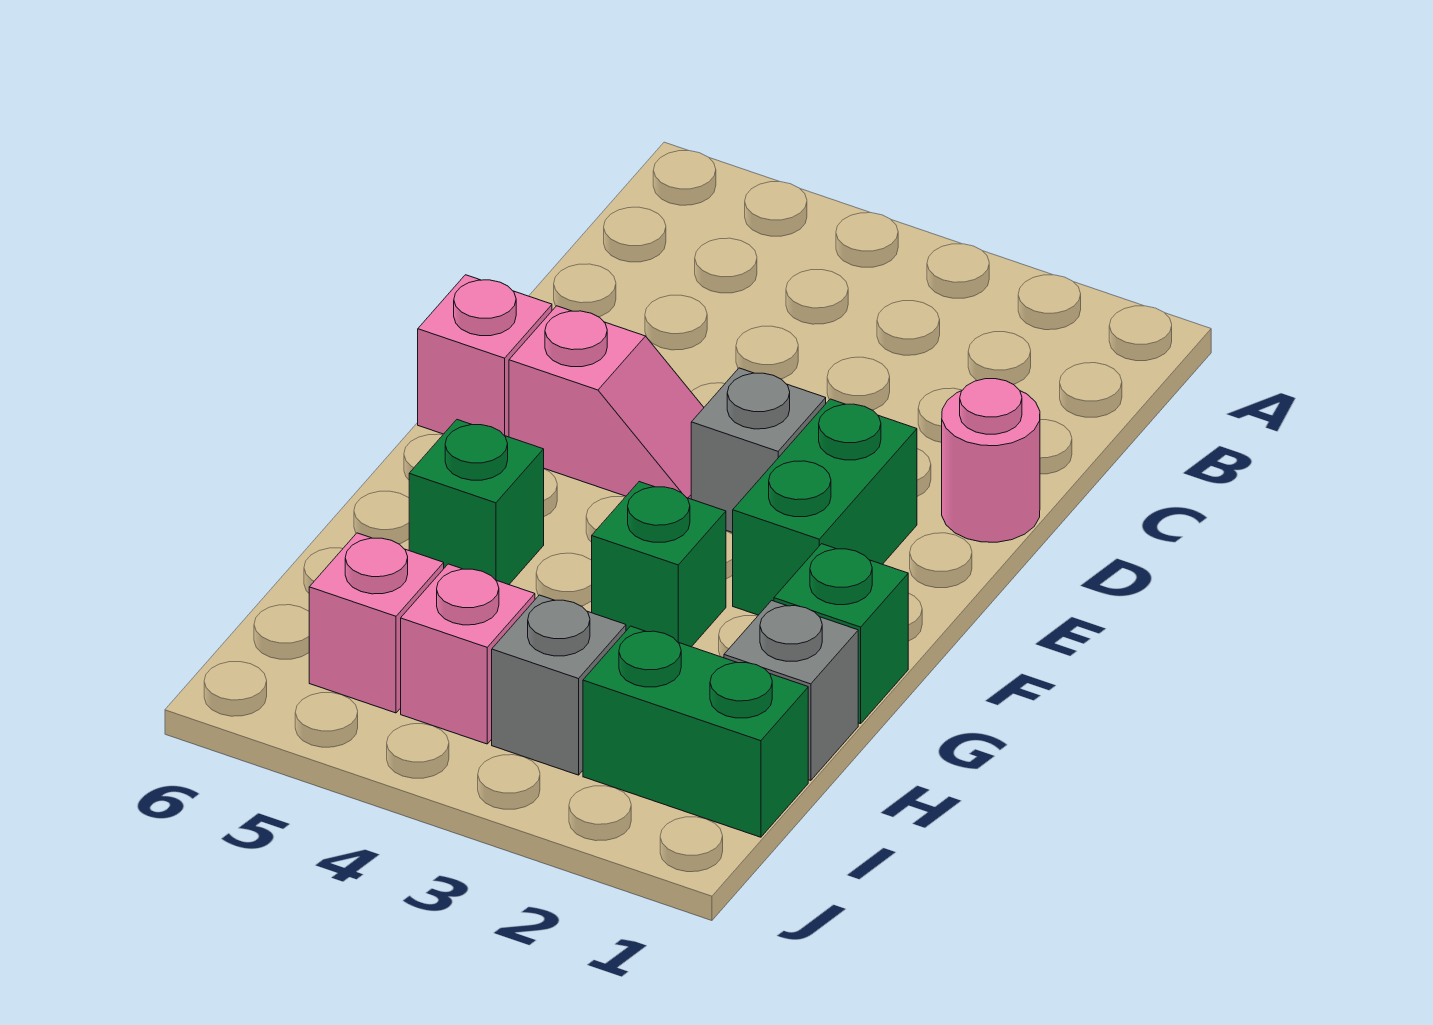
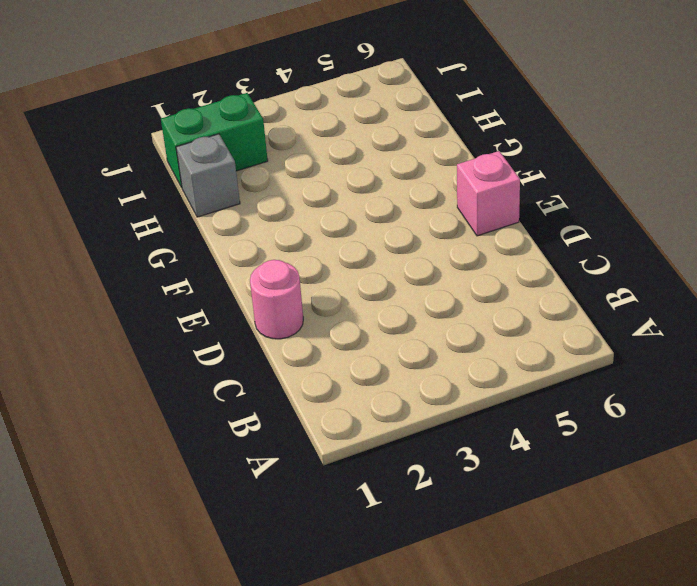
none -> green 1x2 brick [733,399,917,615]
none -> grey 1x1 brick [691,368,826,533]
none -> pink 1x2 slope [509,306,704,499]

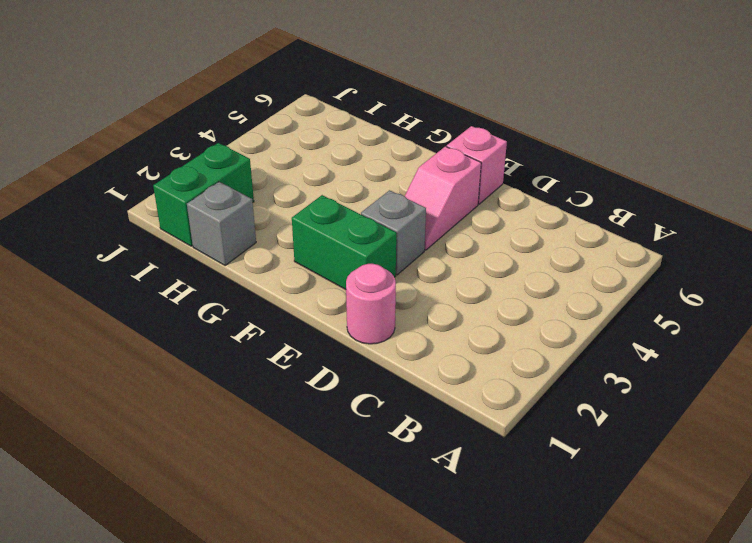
none -> green 1x1 brick [774,544,908,724]
none -> green 1x1 brick [592,482,726,647]
none -> green 1x1 brick [409,420,544,585]

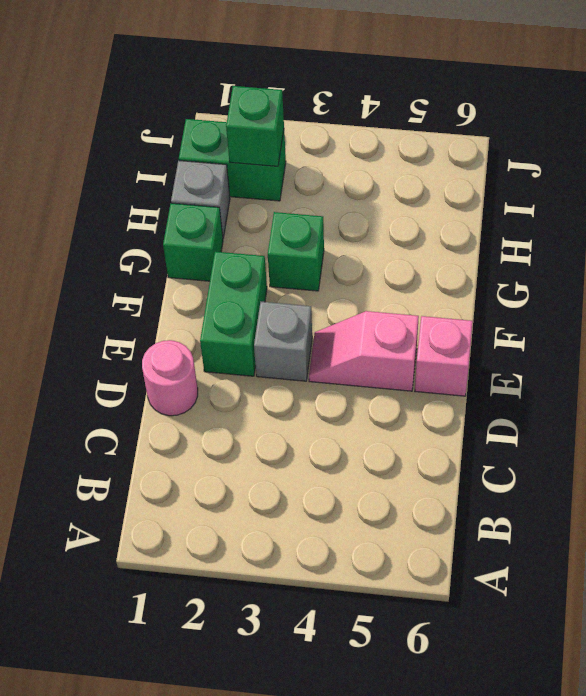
green 1x1 brick [226,86,284,166] -> green 1x1 brick moved to [409,420,544,585]
none -> grey 1x1 brick [492,595,626,775]
none -> pink 1x1 brick [401,564,535,744]
none -> pink 1x1 brick [309,533,444,713]

